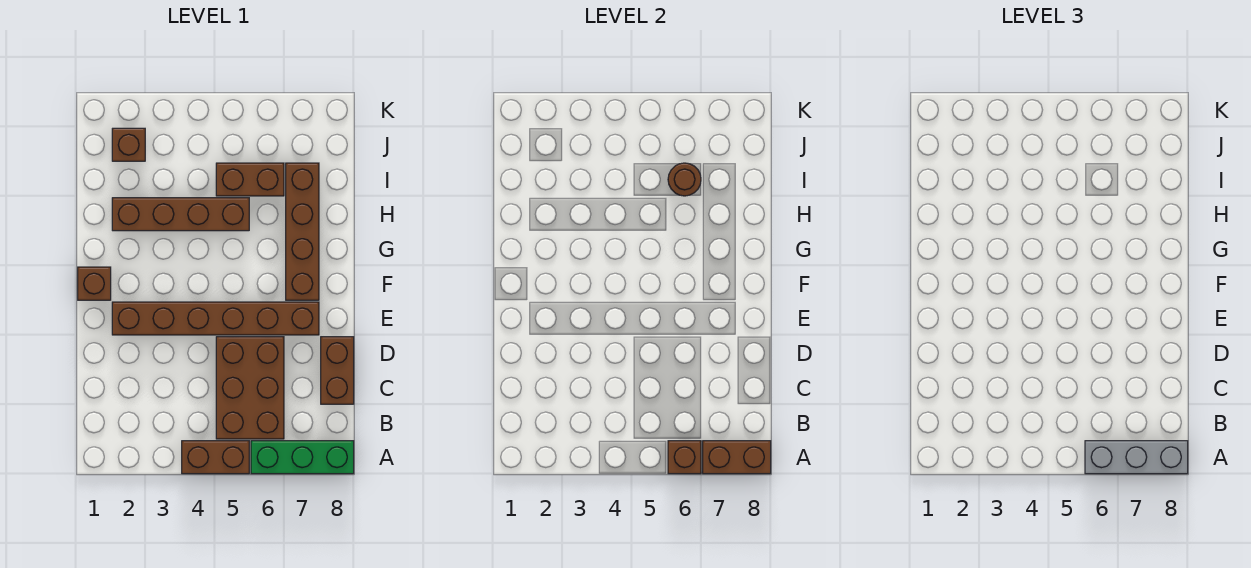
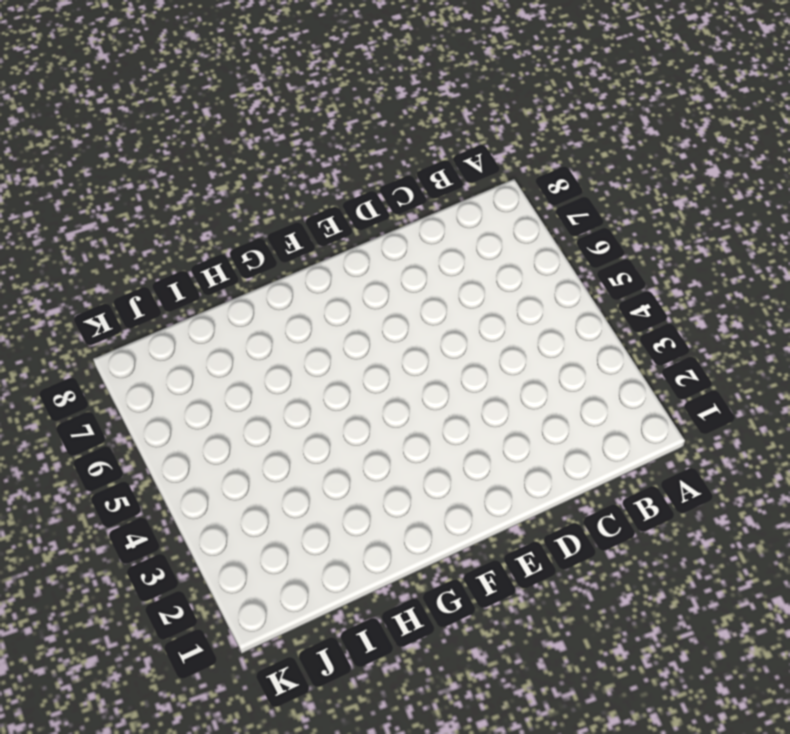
none -> brown 1x2 brick [182,441,249,474]
none -> green 1x3 brick [251,441,354,474]
none -> brown 2x3 brick [216,337,284,439]

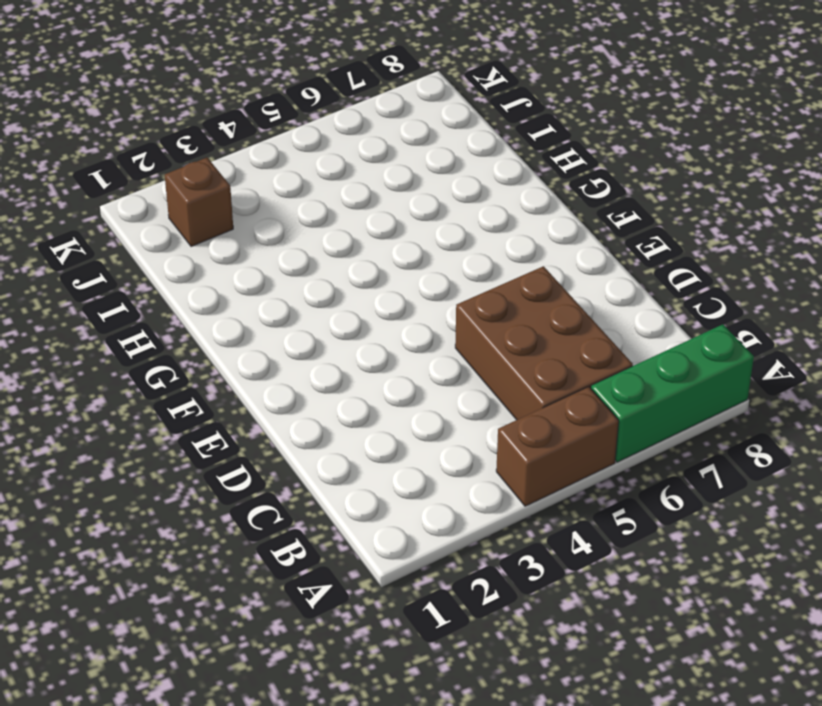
none -> brown 1x2 brick [321,337,354,404]
none -> brown 1x6 brick [112,302,319,335]
none -> brown 1x1 brick [78,267,111,300]

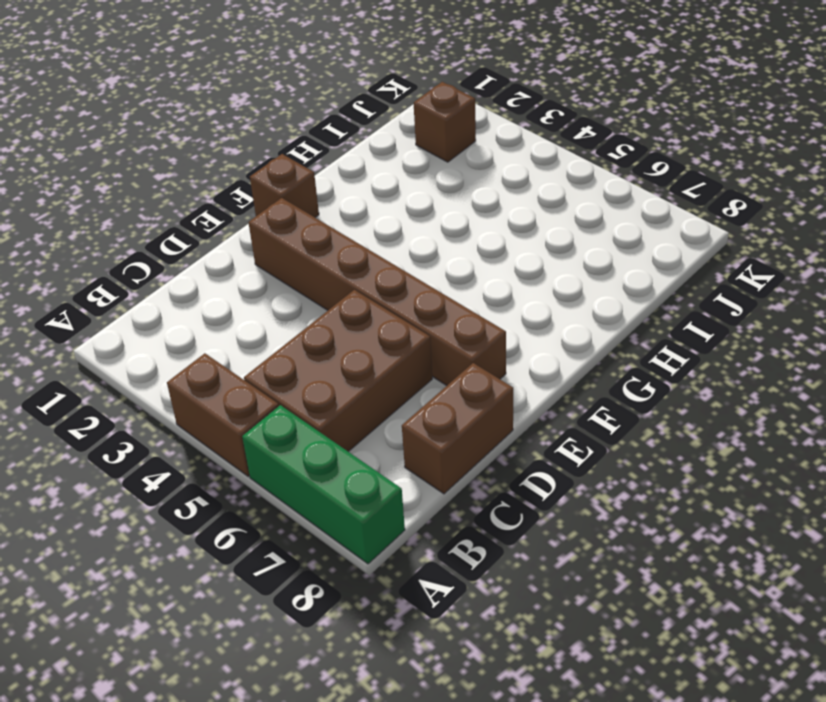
none -> brown 1x4 brick [286,163,319,300]
none -> brown 1x4 brick [112,198,249,231]
none -> brown 1x2 brick [216,163,284,196]

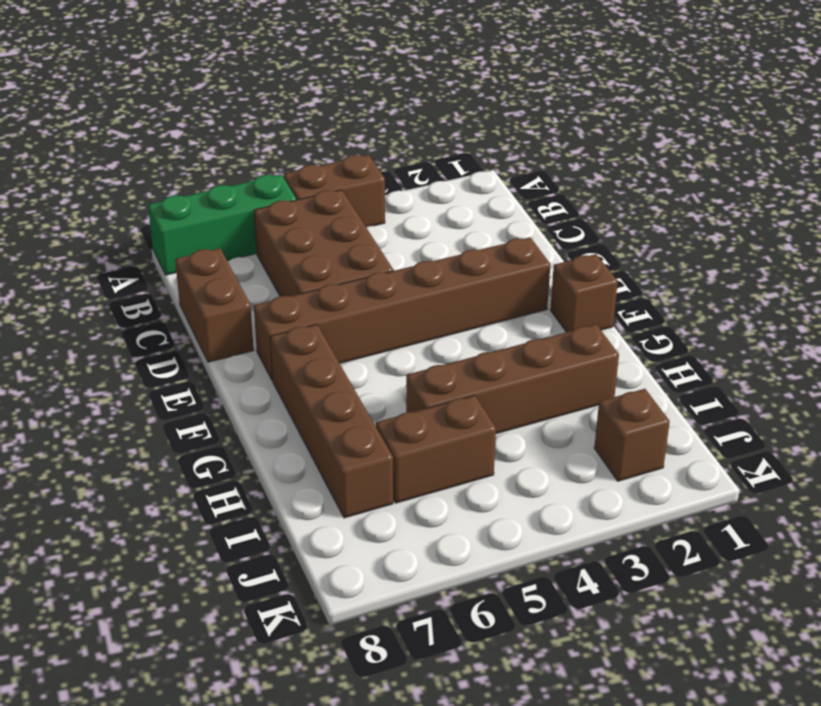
none -> brown 1x1 brick [668,441,701,474]
none -> brown 1x2 brick [703,441,771,474]
none -> brown 1x1 round brick [668,163,701,196]

